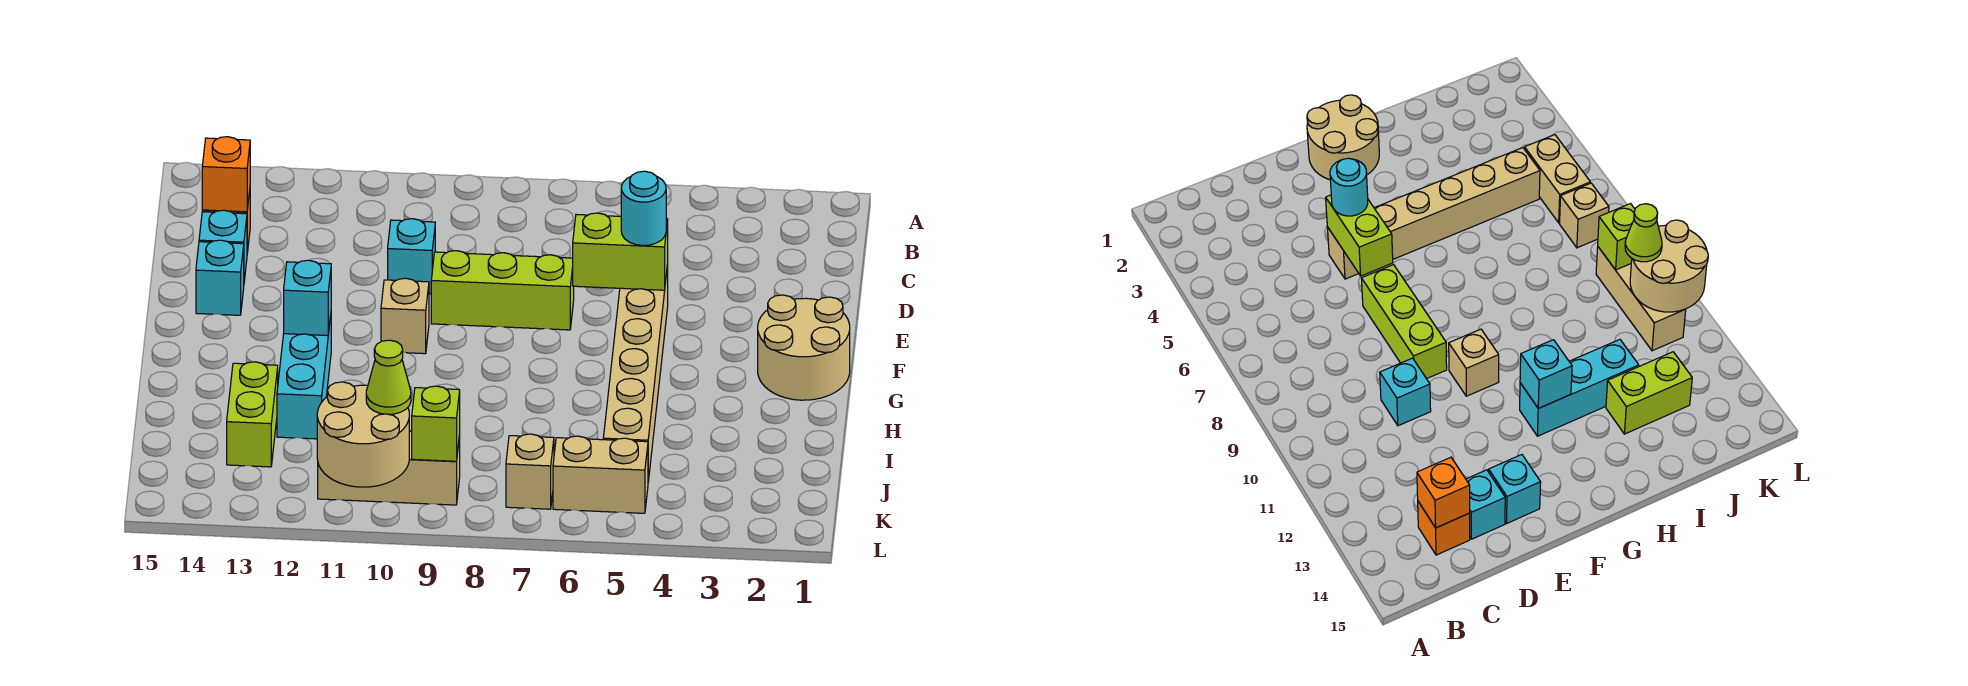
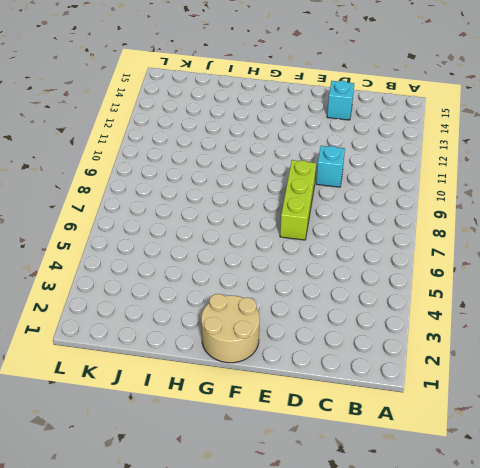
none -> orange 1x1 brick [1418,502,1470,555]
none -> tan 1x6 brick [603,265,668,481]
none -> cyan 1x1 brick [196,240,244,315]

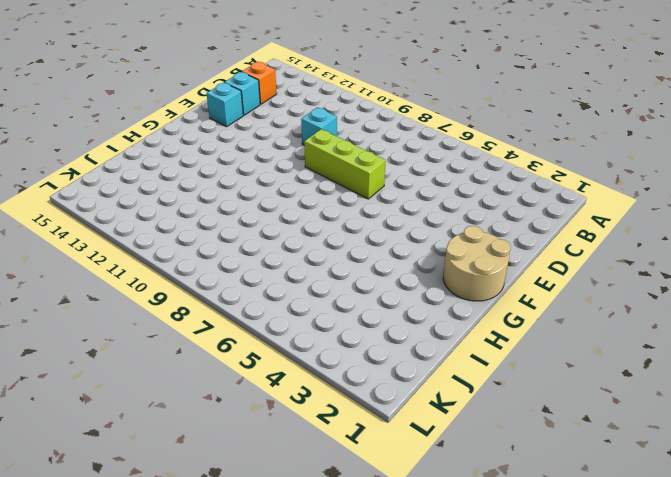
none -> tan 1x6 brick [603,265,668,481]
none -> tan 1x1 brick [381,278,429,354]
none -> cyan 1x3 brick [277,316,331,439]

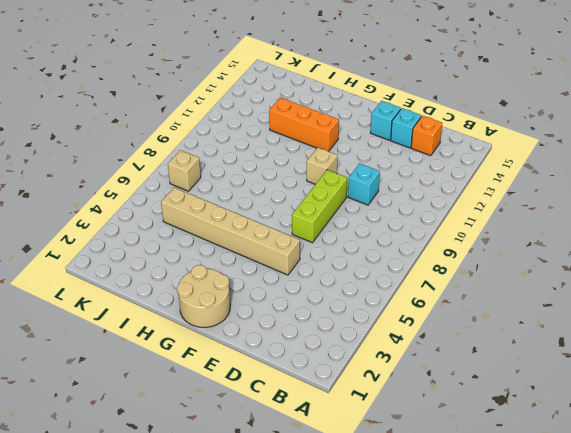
orange 1x3 brick [269,98,339,151] -> cyan 1x3 brick [277,316,331,439]
none -> lime 1x2 brick [227,362,278,467]
none -> tan 1x2 brick [553,436,648,513]
none -> tan 1x3 brick [318,431,460,505]

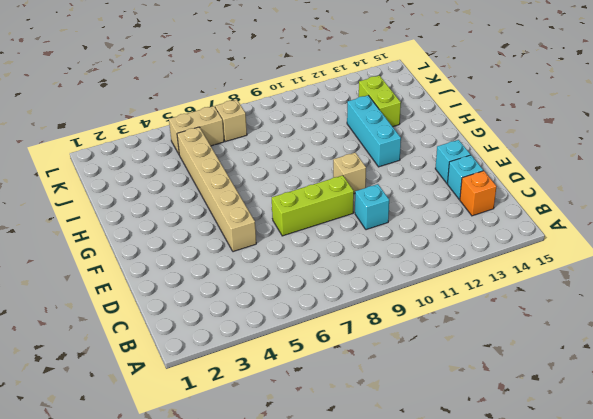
none -> tan 2x2 round brick [758,295,850,400]
none -> tan 1x3 brick [318,431,460,505]
none -> orange 1x1 brick [202,137,250,212]

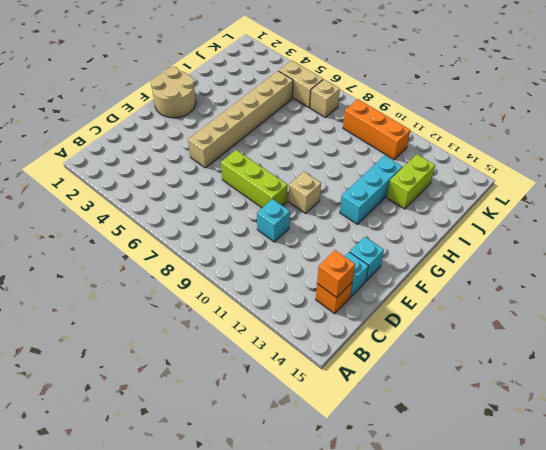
orange 1x3 brick [343,99,410,159] -> tan 1x3 brick [318,431,460,505]
none -> lime 1x2 brick [573,213,668,290]
none -> cyan 1x1 brick [284,260,331,336]
none -> lime 1x1 brick [412,386,460,461]

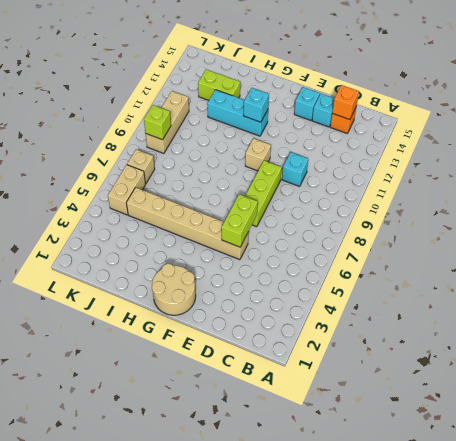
none -> tan 2x2 round brick [317,382,409,487]
none -> cyan 1x1 round brick [621,171,666,246]
none -> lime 1x1 cone [366,340,411,414]

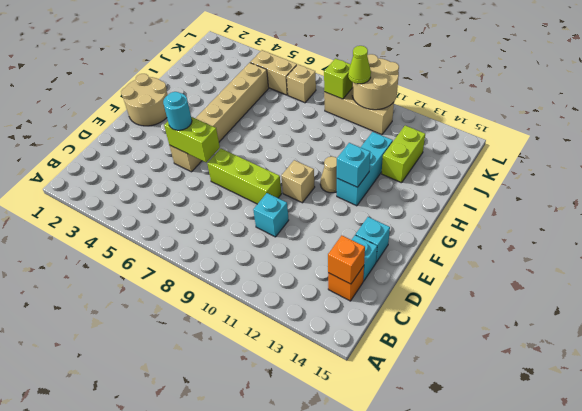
tan 1x1 cone [320,156,337,193] -> none

